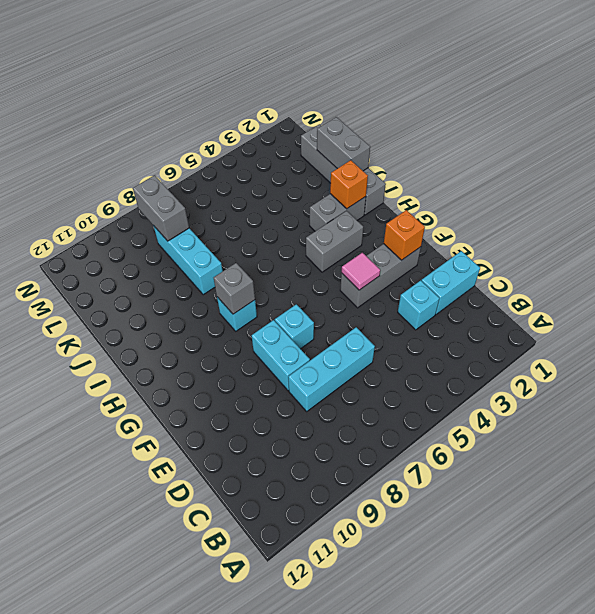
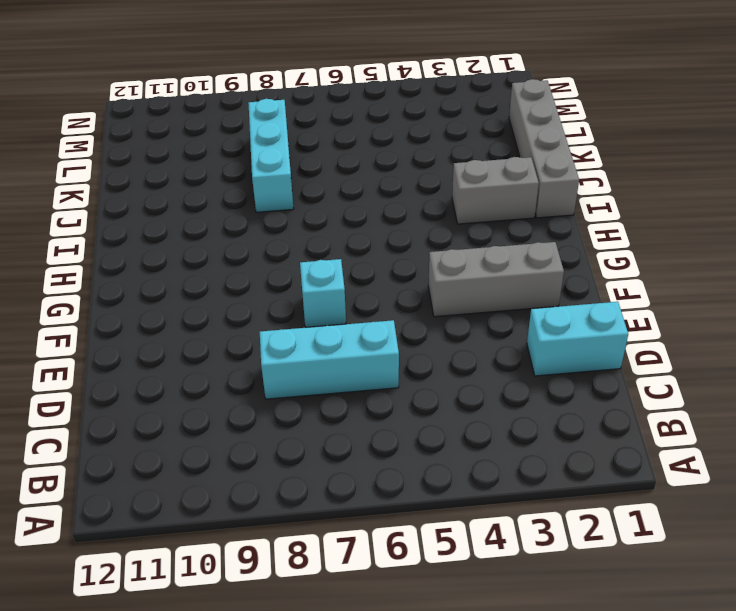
none -> cyan 1x1 brick [398,280,440,330]
none -> cyan 1x2 brick [252,320,310,391]
none -> grey 1x2 brick [306,211,363,272]

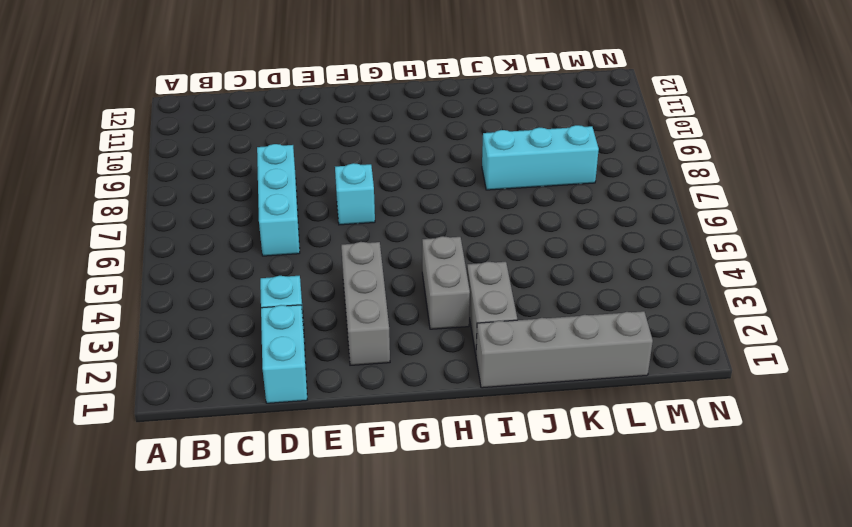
none -> cyan 1x2 brick [252,320,310,391]
none -> cyan 1x1 brick [217,297,257,331]
none -> orange 1x1 brick [384,210,425,260]

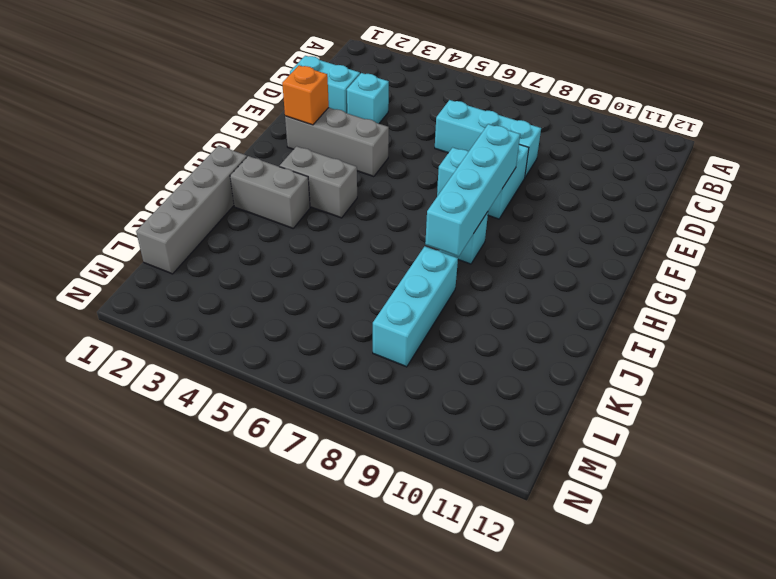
cyan 1x4 brick [425,124,520,256] -> grey 1x1 brick [214,263,255,314]
none -> pink 1x1 tile [342,253,380,290]
none -> orange 1x1 brick [330,160,368,209]
none -> grey 1x2 brick [317,117,370,171]

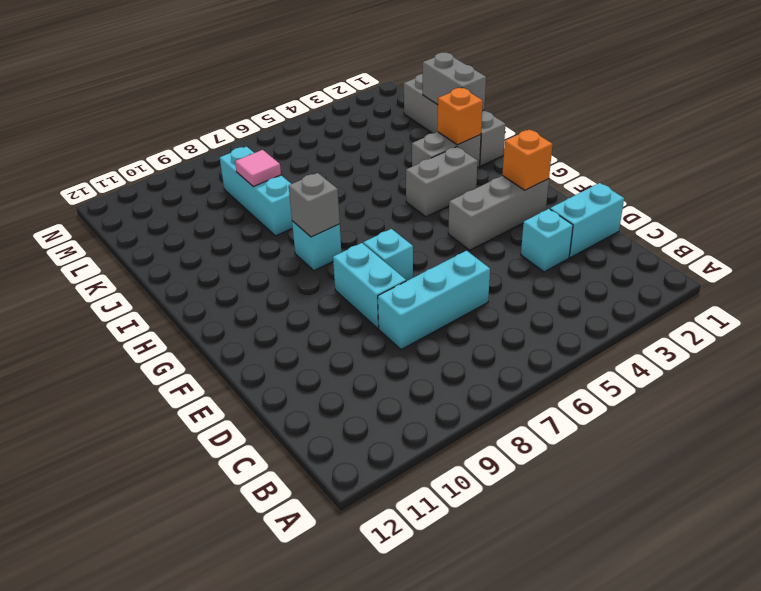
pink 1x1 tile [235,150,281,187] -> pink 1x1 tile moved to [342,253,380,290]
none -> grey 1x2 brick [133,175,189,241]

